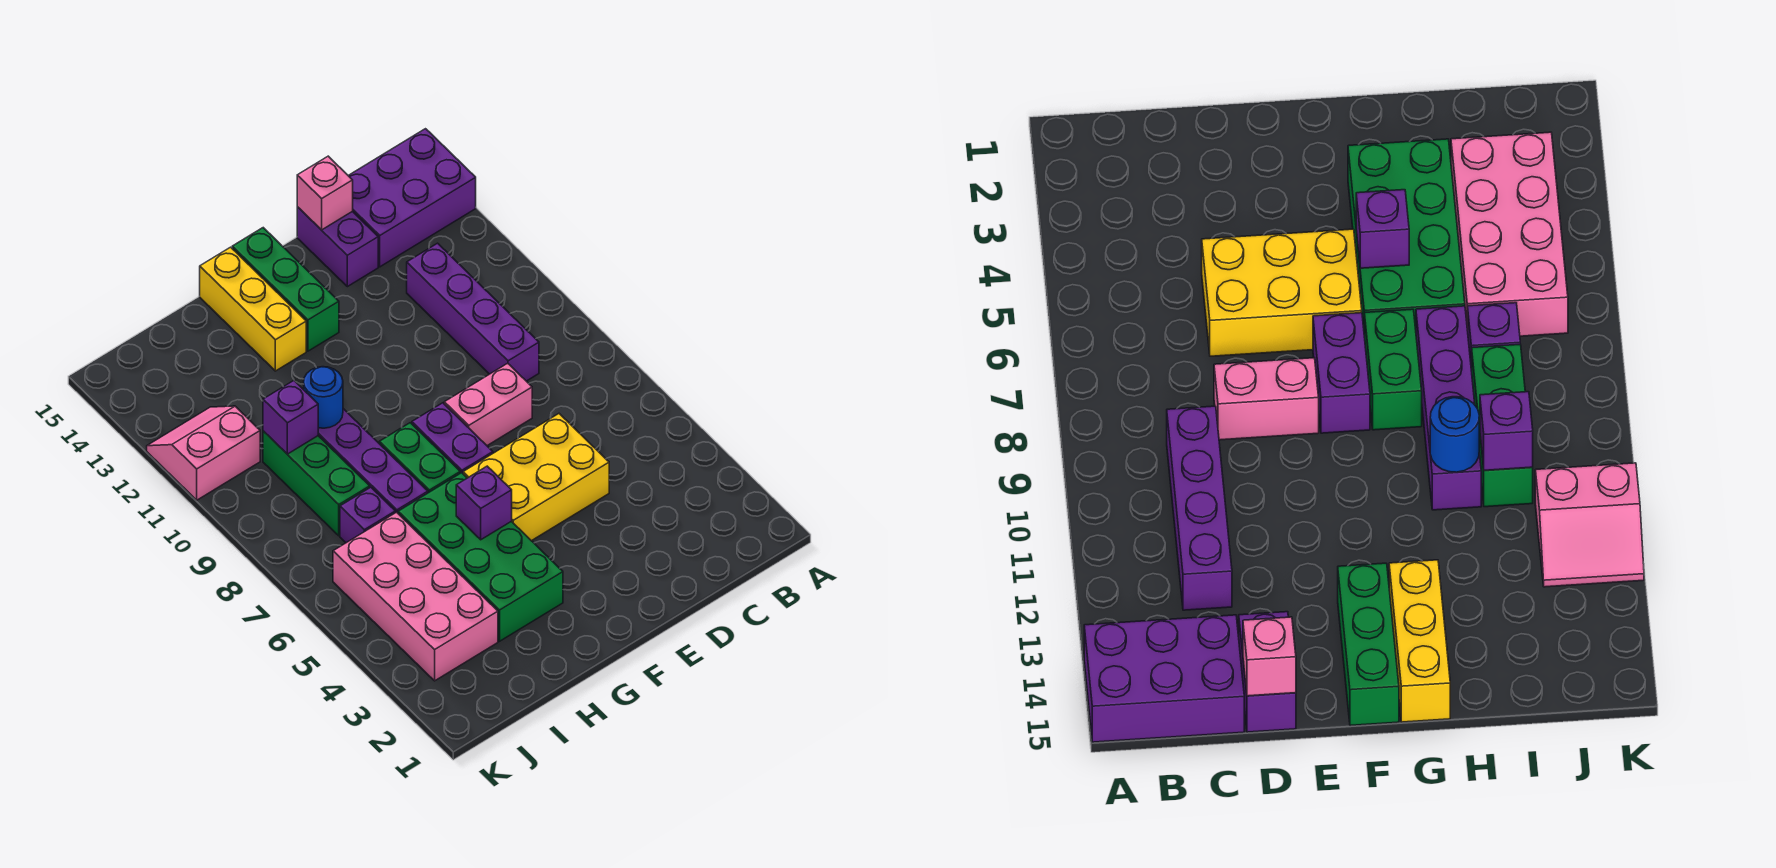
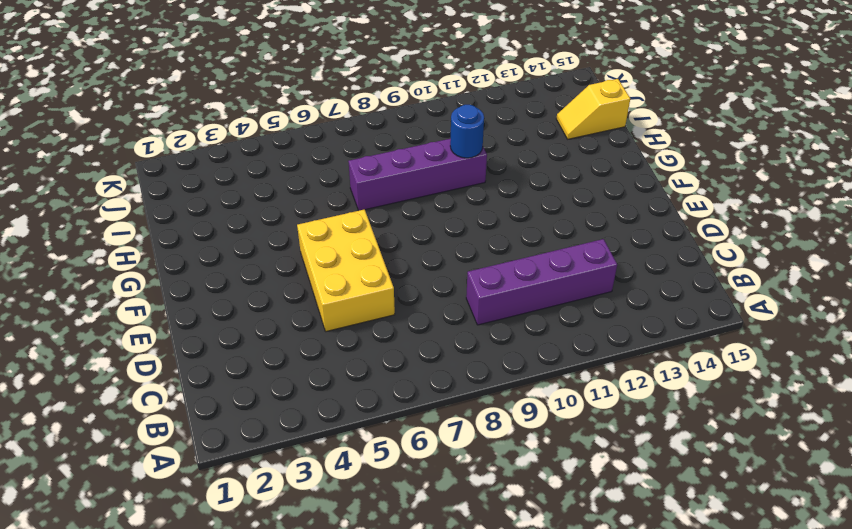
yellow 1x2 slope [556,79,630,139] -> none
none -> purple 2x3 brick [348,129,476,267]
none -> pink 1x2 brick [444,363,532,446]
none -> purple 1x2 brick [297,207,378,287]

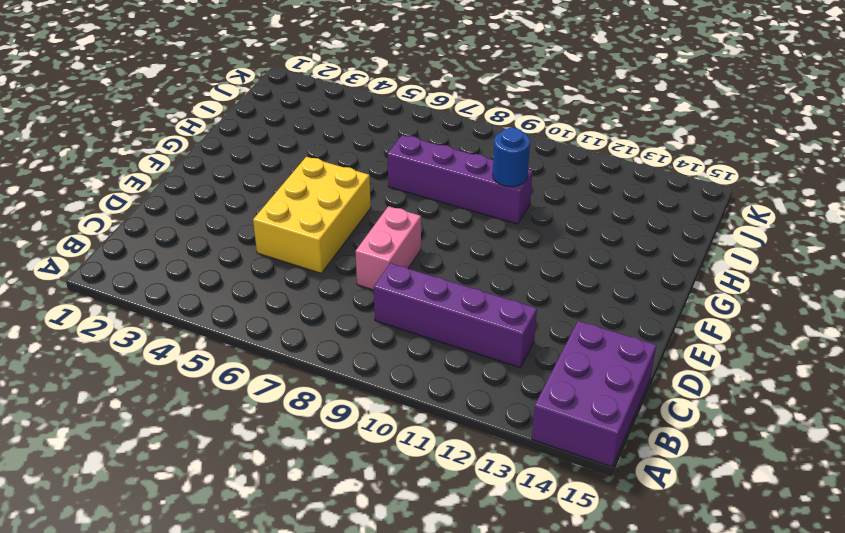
none -> purple 1x2 brick [297,207,378,287]
none -> purple 1x2 brick [412,403,493,473]
none -> green 1x3 brick [232,228,339,351]

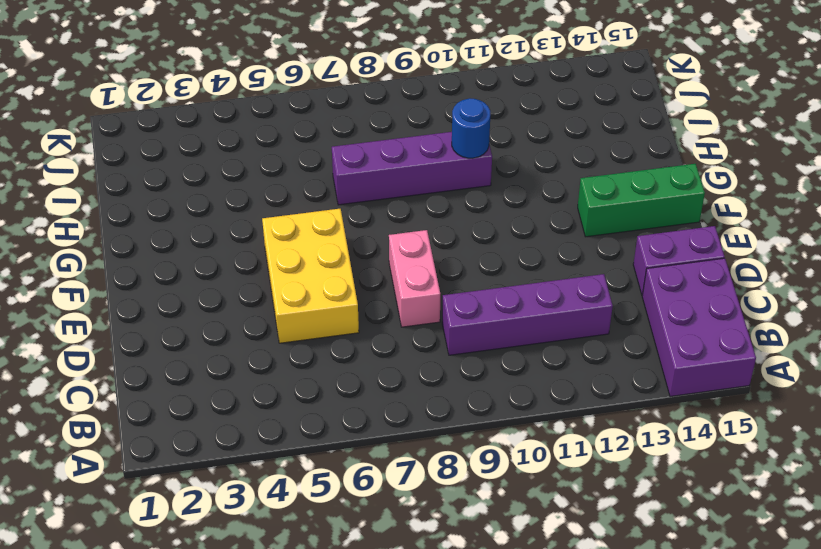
none -> purple 1x2 brick [412,403,493,473]
none -> green 2x4 brick [398,473,563,641]
none -> green 1x2 brick [379,423,460,493]

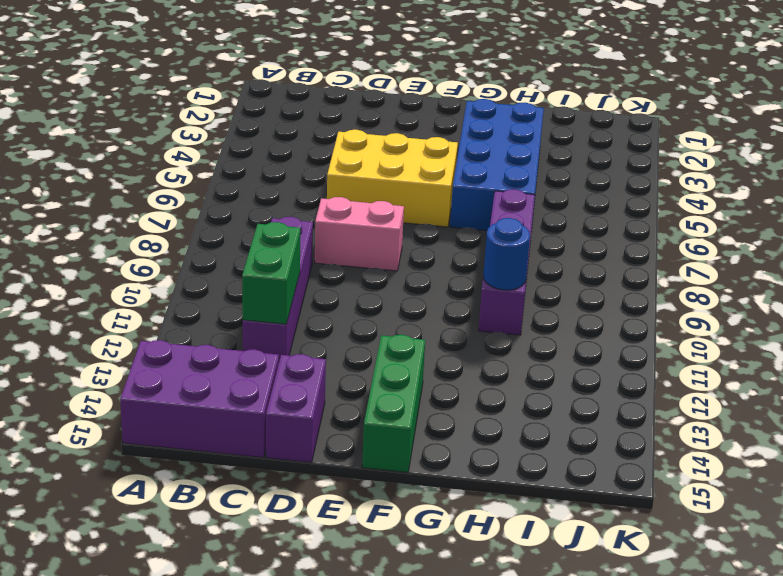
green 1x2 brick [242,222,300,324] -> green 1x2 brick moved to [379,423,460,493]
blue 2x4 brick [450,99,544,231] -> green 2x4 brick [398,473,563,641]
none -> purple 1x2 brick [412,403,493,473]
none -> yellow 1x3 brick [200,247,306,371]
none -> pink 2x4 brick [333,512,498,681]

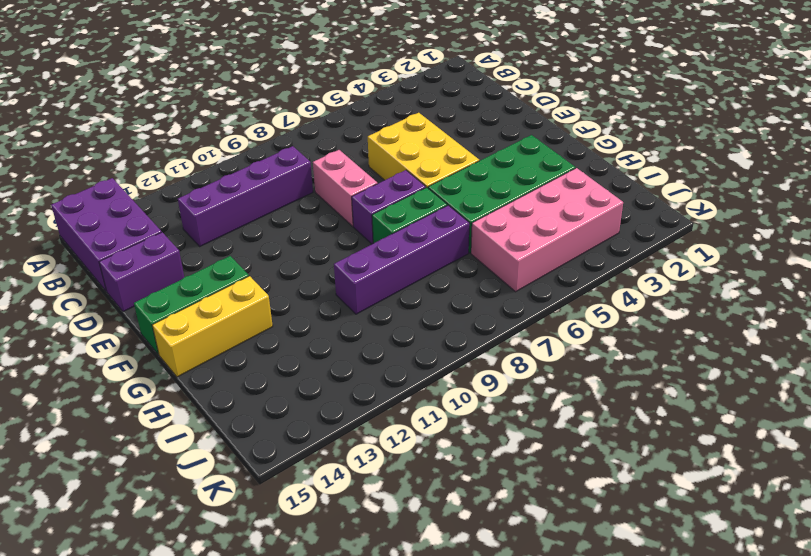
none -> purple 1x1 brick [340,487,395,543]
none -> green 1x3 brick [263,431,370,536]
none -> pink 2x2 slope [147,406,260,500]

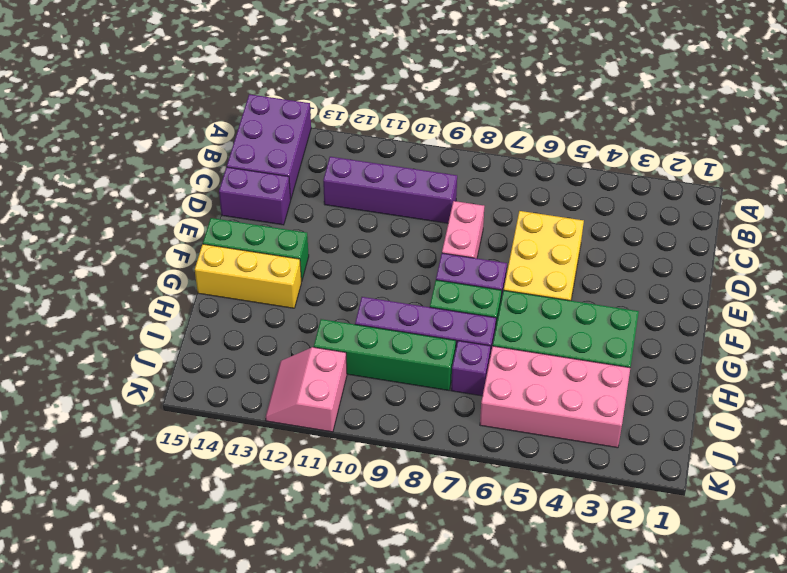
green 1x4 brick [314,319,456,390] -> green 1x3 brick [263,431,370,536]
none -> pink 1x1 brick [297,156,353,230]
none -> purple 1x1 brick [456,466,512,540]
none -> blue 1x1 round brick [304,367,343,428]

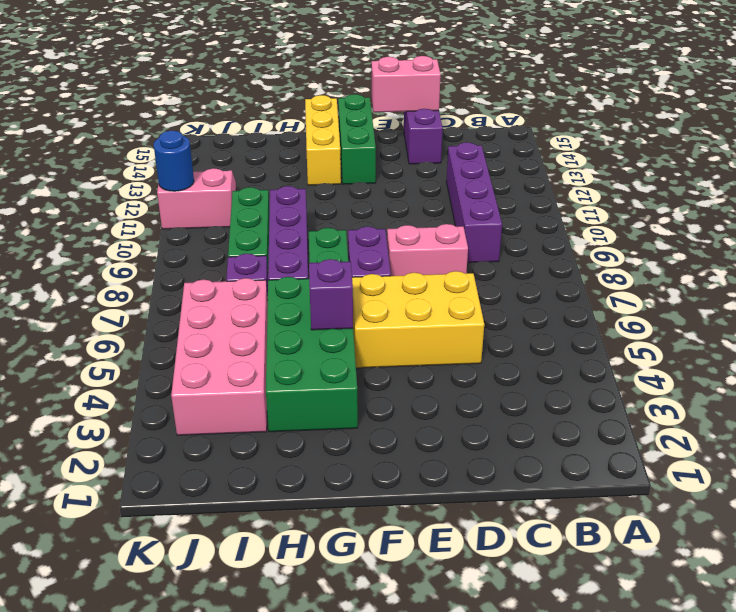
pink 1x2 brick [371,56,441,112] -> pink 1x1 brick [297,156,353,230]
blue 1x1 round brick [154,131,194,191] -> blue 1x1 round brick moved to [304,367,343,428]
none -> purple 2x3 brick [348,129,476,267]
none -> purple 1x1 brick [263,381,318,454]

